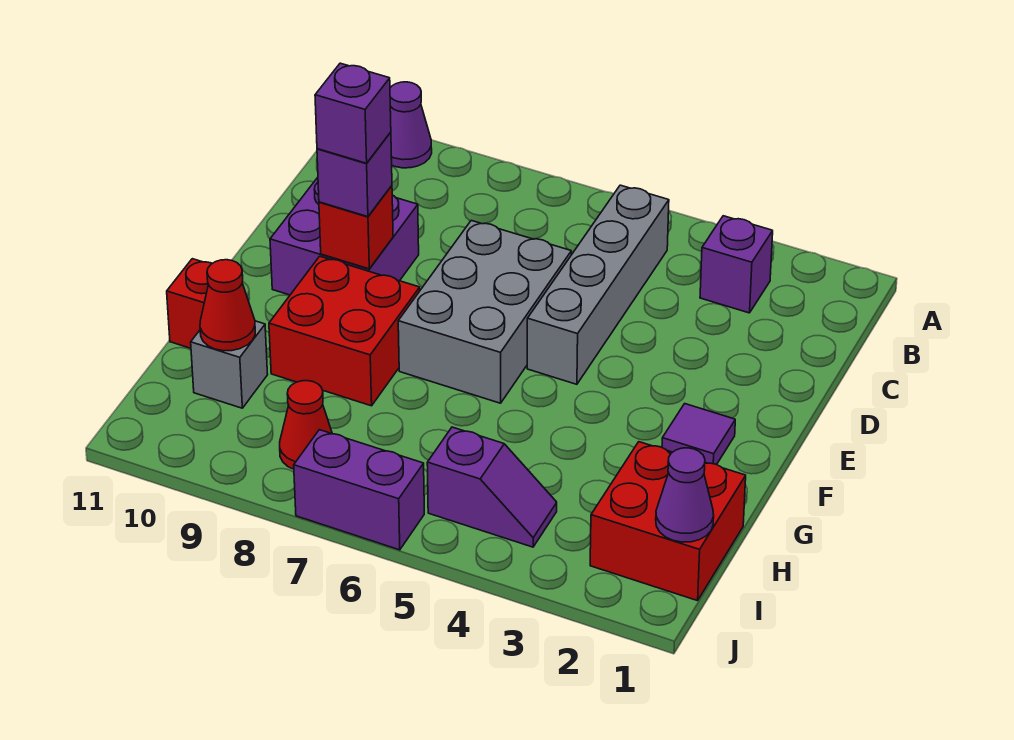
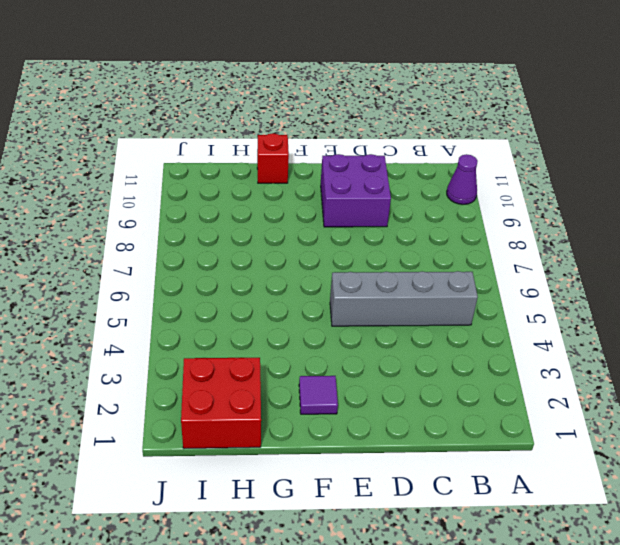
none -> purple 1x1 brick [700,216,773,313]
none -> grey 2x3 brick [398,220,571,403]
none -> red 2x2 brick [269,256,420,406]

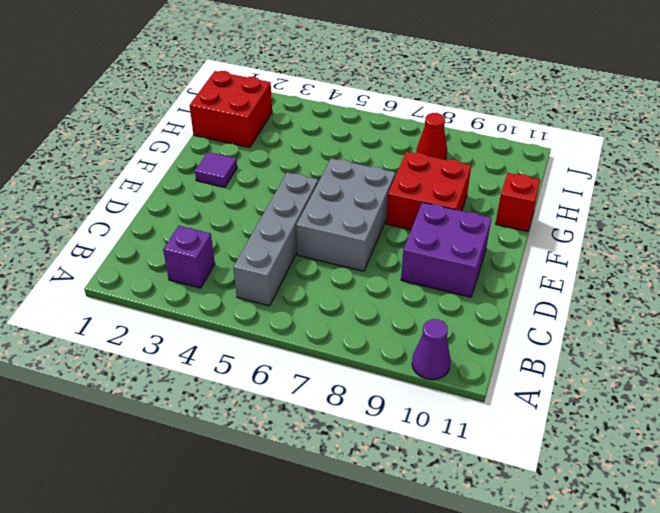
none -> grey 1x1 brick [191,321,268,408]
none -> purple 1x2 slope [427,427,557,547]
none -> purple 1x2 brick [294,430,424,550]

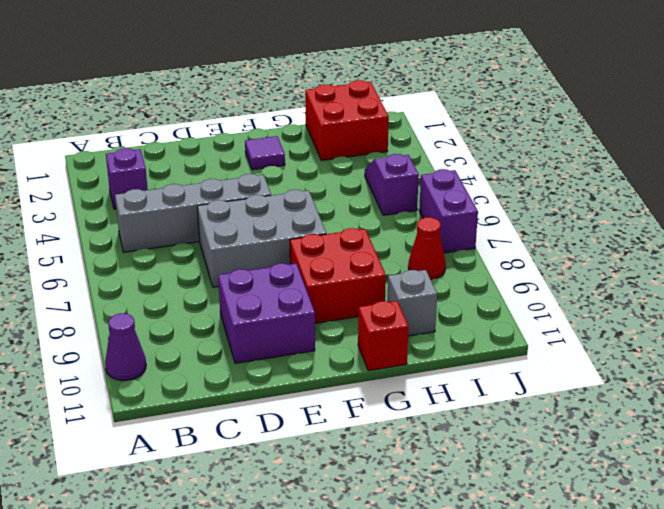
none -> red 1x1 brick [319,186,393,269]
none -> red 1x1 cone [200,260,255,351]
none -> purple 1x1 cone [656,448,714,542]

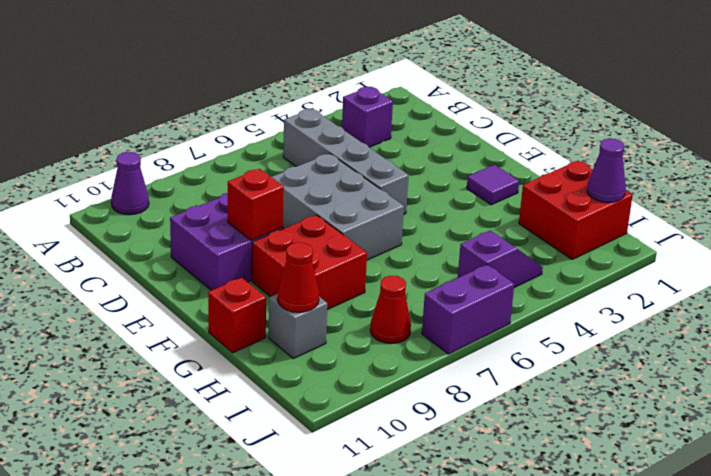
none -> purple 1x1 brick [317,132,392,217]
none -> purple 1x1 brick [315,63,391,163]

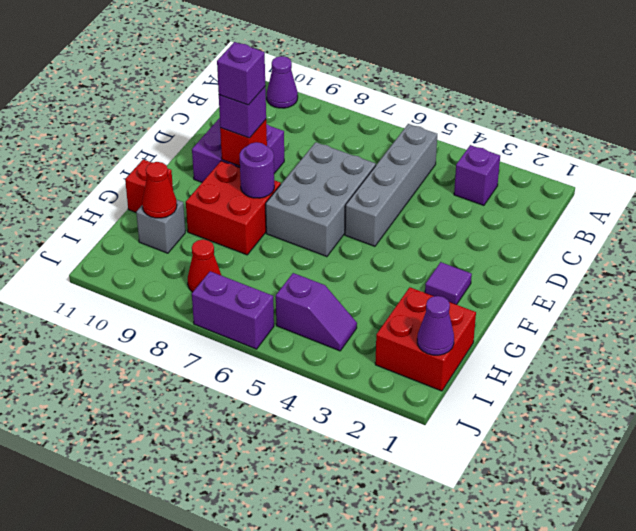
purple 1x1 round brick [240,142,274,198] -> none

